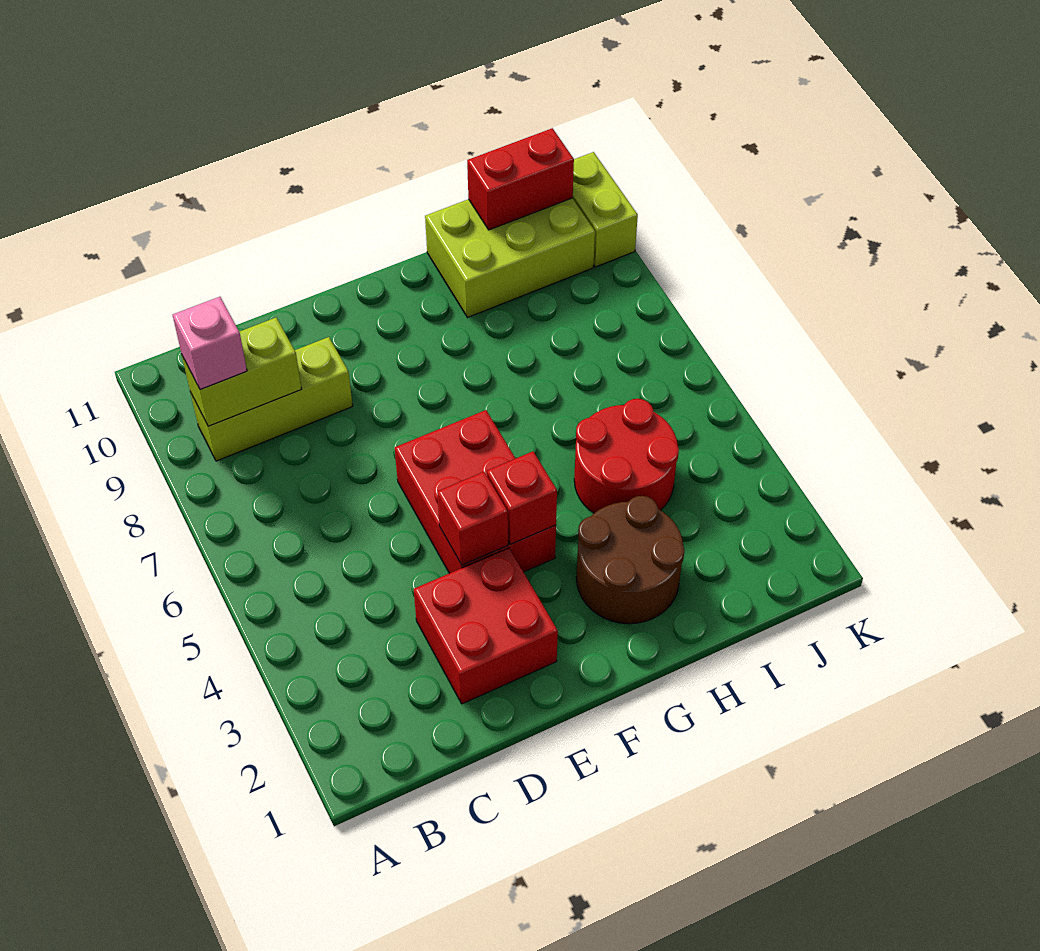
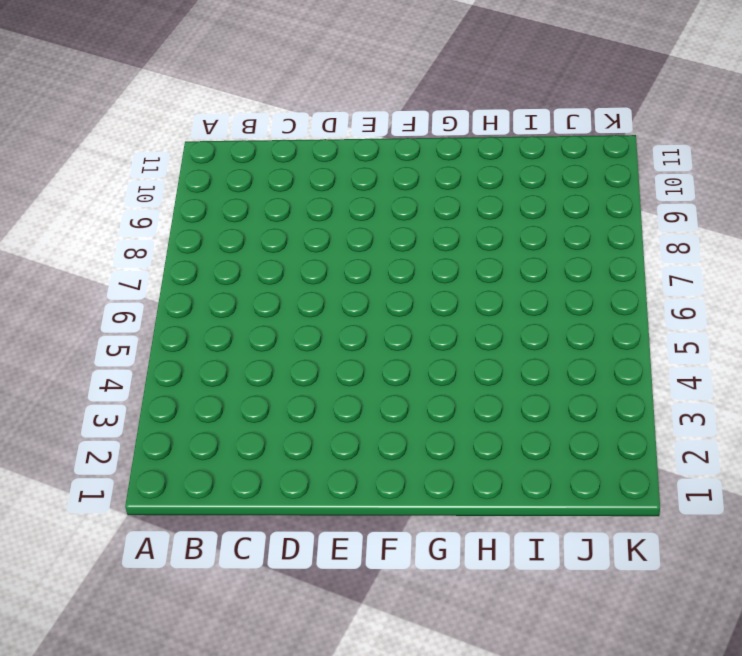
none -> lime 1x3 brick [190,337,353,461]
none -> red 2x2 brick [414,548,558,704]
none -> red 2x3 brick [395,410,556,573]

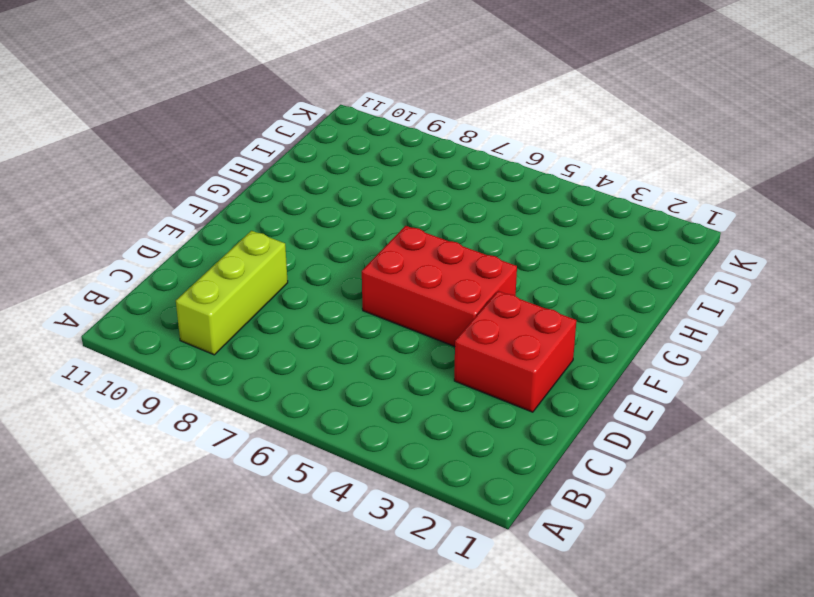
none -> brown 2x2 round brick [576,496,684,624]
none -> red 2x2 round brick [574,399,679,513]
none -> lime 2x3 brick [425,198,595,318]

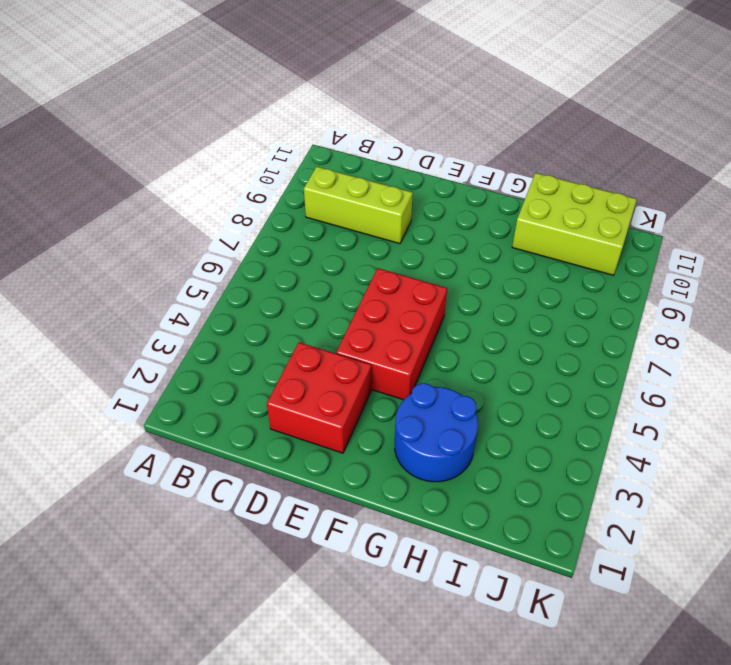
blue 2x2 round brick [395,383,478,482] -> brown 2x2 round brick [576,496,684,624]
none -> red 2x2 round brick [574,399,679,513]
none -> lime 1x2 brick [573,152,638,267]
none -> lime 1x2 brick [182,318,302,426]

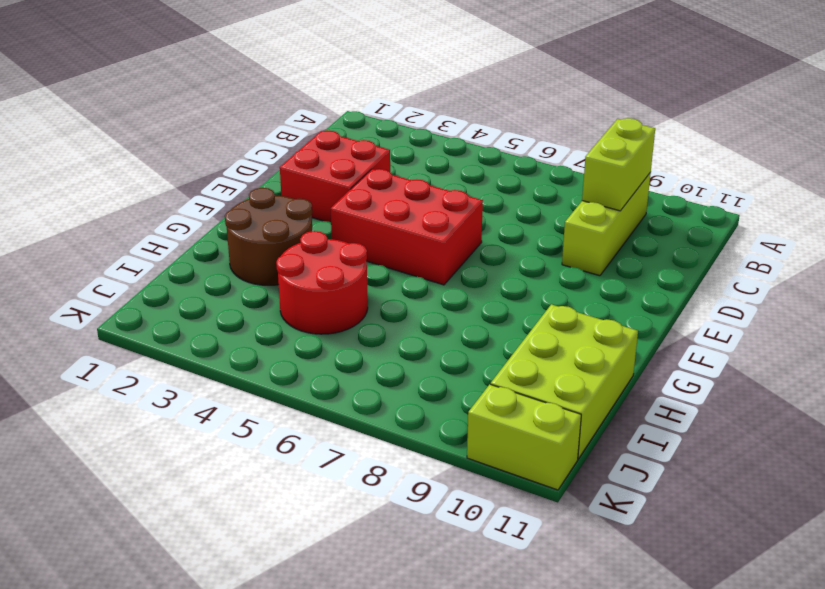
none -> red 1x1 brick [437,472,508,565]
none -> red 1x1 brick [487,452,557,544]
none -> red 1x2 brick [467,128,574,230]

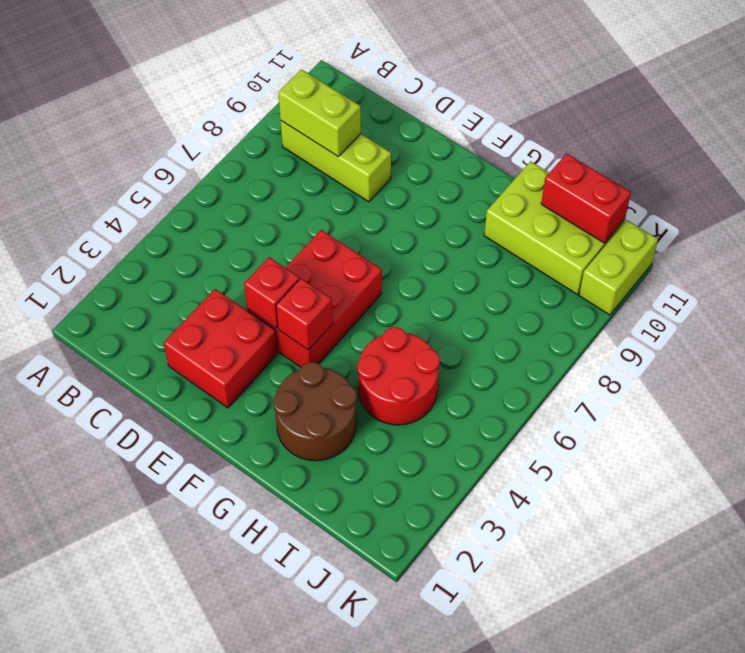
none -> pink 1x1 brick [173,297,247,389]

